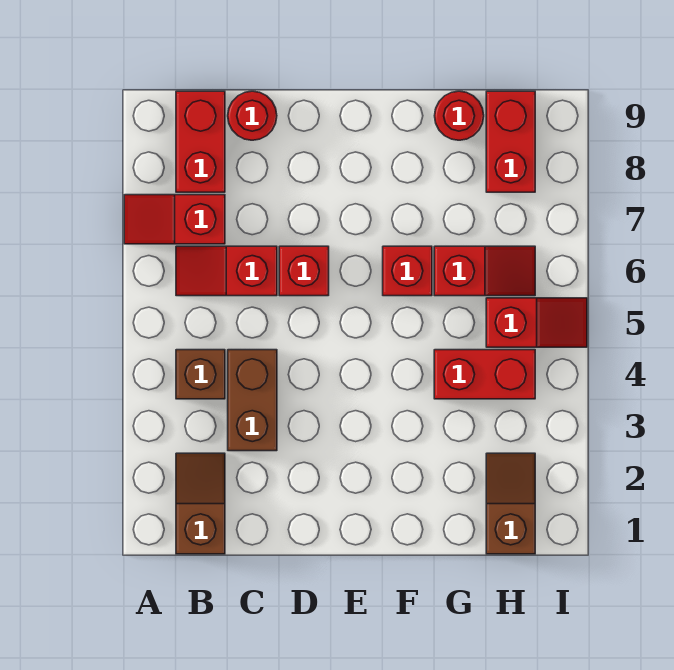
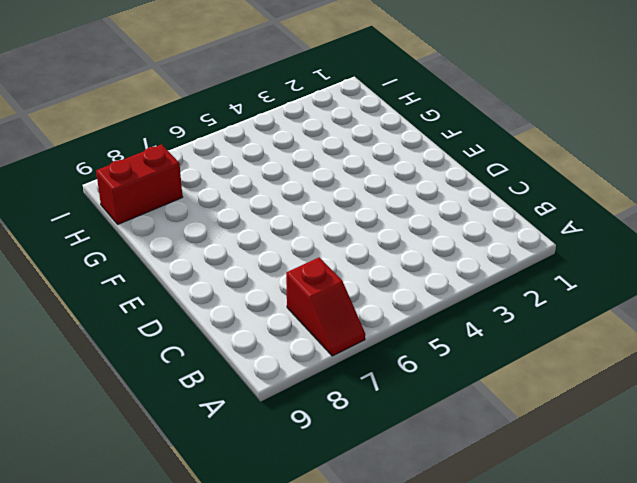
none -> brown 1x2 slope [176,453,225,554]
none -> brown 1x1 brick [176,350,225,399]
none -> red 1x2 slope [176,246,277,296]

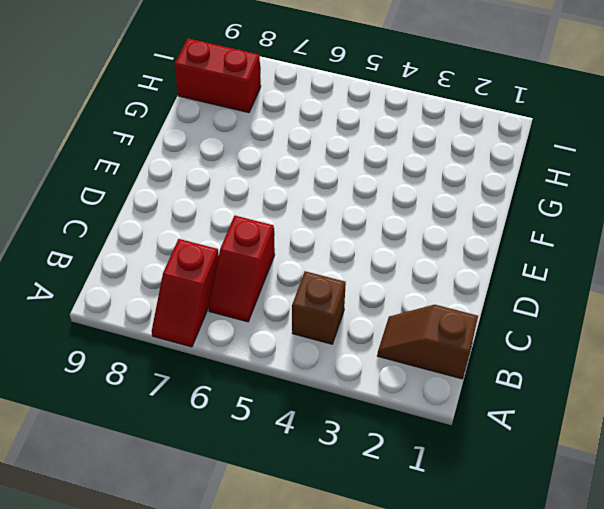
none -> red 1x2 brick [176,91,225,192]
none -> brown 1x2 brick [228,350,277,451]
none -> red 1x1 round brick [228,91,277,140]

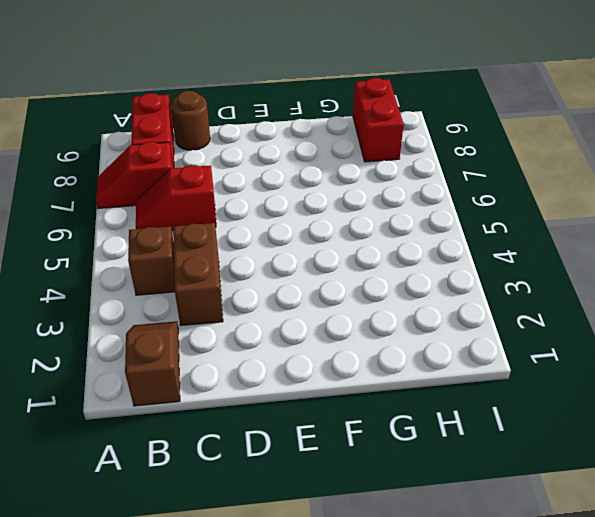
brown 1x1 round brick [171,91,210,150] -> red 1x1 round brick [228,91,277,140]
none -> red 1x1 brick [279,246,329,296]
none -> red 1x1 brick [383,246,432,296]
none -> red 1x2 brick [434,350,535,399]

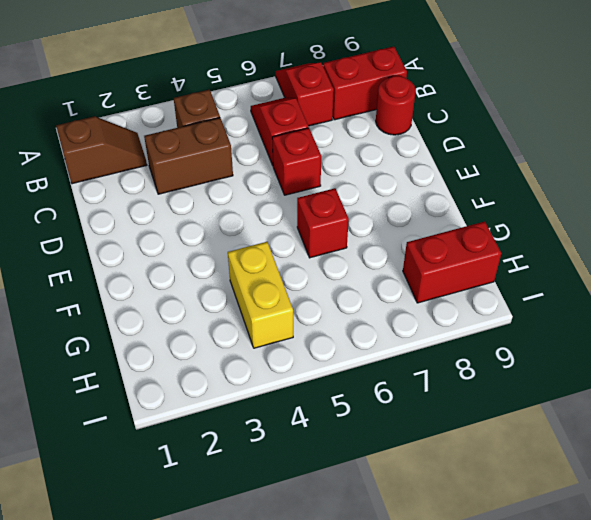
yellow 1x2 brick [228,242,293,348] -> red 1x2 brick [434,350,535,399]
none -> red 1x2 slope [434,246,535,296]
none -> red 1x1 round brick [435,91,484,140]
none -> brown 1x2 slope [486,453,535,554]

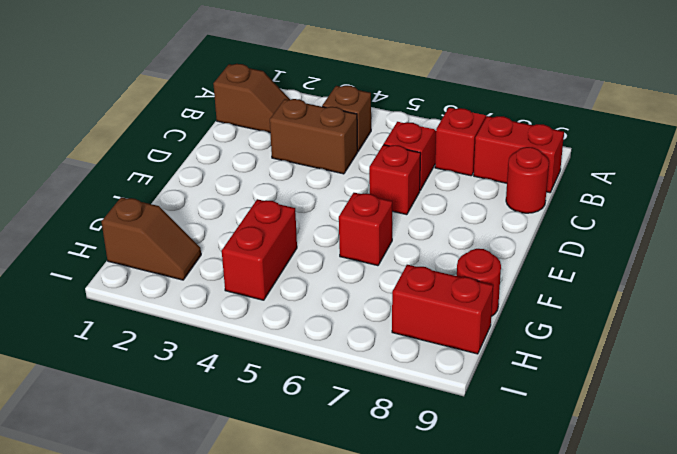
none -> red 1x2 slope [434,246,535,296]
none -> red 1x2 slope [486,298,587,347]

